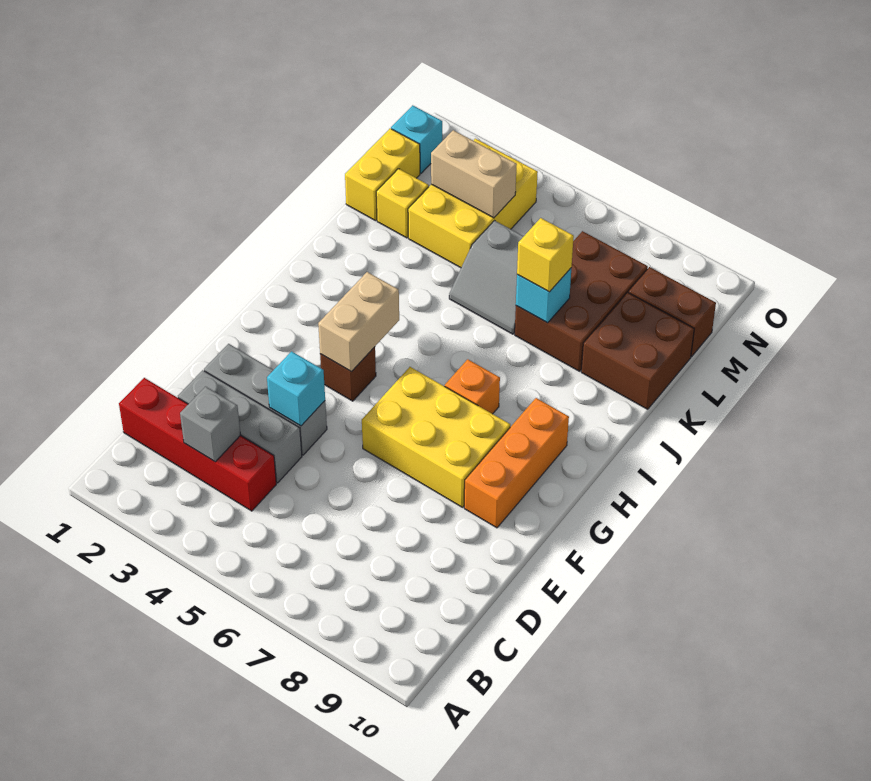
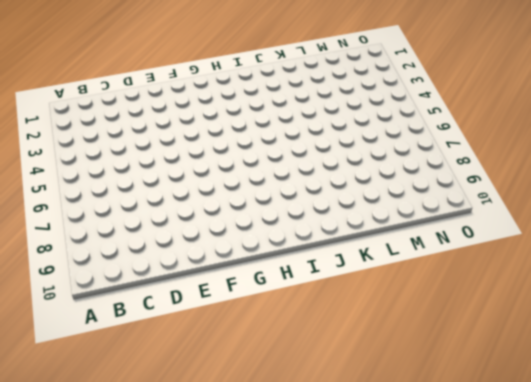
none -> red 1x4 brick [119,378,276,511]
none -> grey 1x3 brick [178,370,302,483]
none -> grey 1x3 brick [204,344,327,455]

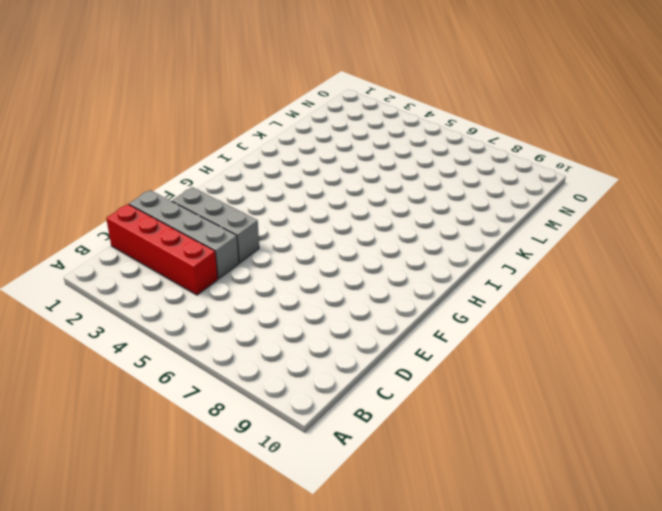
grey 1x4 brick [129,190,239,279] -> grey 1x3 brick [178,370,302,483]
none -> yellow 2x3 brick [362,367,510,507]
none -> orange 1x3 brick [464,398,569,528]
none -> brown 1x1 brick [320,347,376,401]

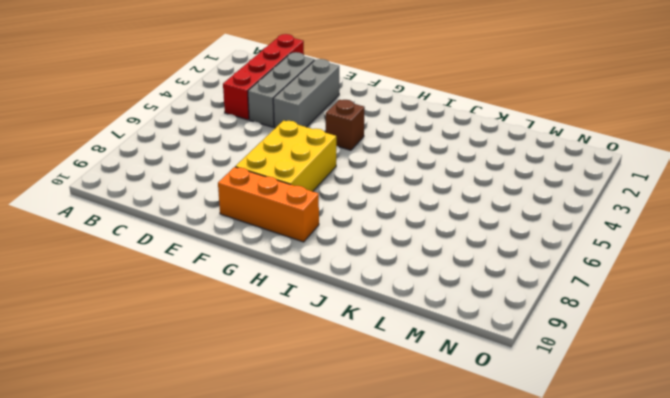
none -> orange 1x1 brick [445,359,500,414]
none -> grey 2x2 slope [449,221,524,334]
none -> brown 2x3 brick [515,231,648,371]

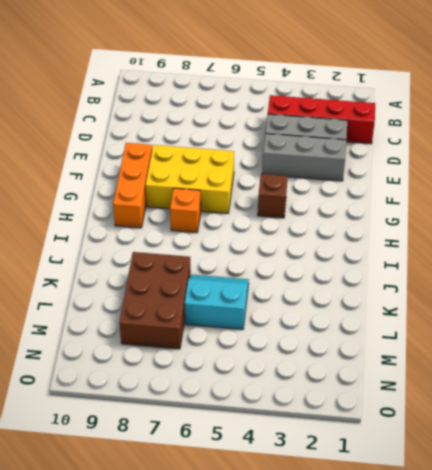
cyan 2x2 slope [185,275,249,329] -> grey 2x2 slope [449,221,524,334]
none -> brown 2x2 brick [581,292,694,409]
none -> yellow 1x2 brick [345,128,420,221]
none -> yellow 1x1 brick [376,169,429,238]

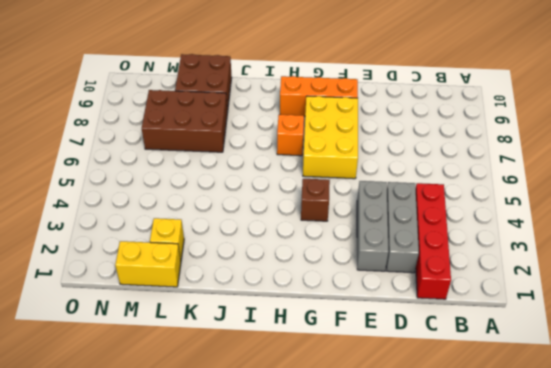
none -> grey 2x2 slope [449,221,524,334]
none -> yellow 2x3 brick [408,139,538,268]
none -> brown 1x2 brick [628,267,716,357]

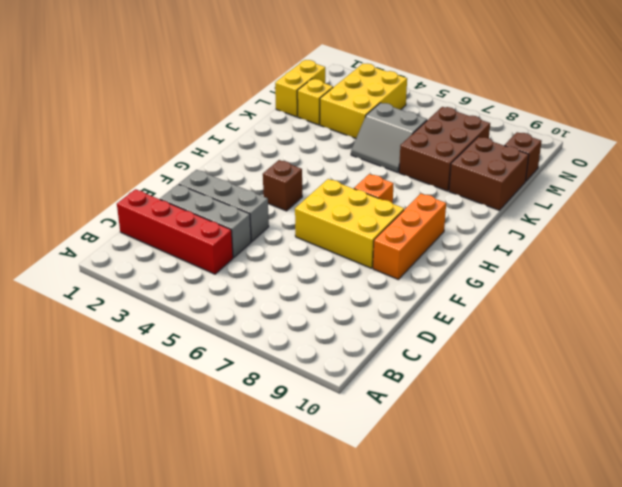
brown 1x1 brick [504,132,542,181] -> brown 1x2 brick [628,267,716,357]
none -> cyan 1x1 brick [391,105,442,173]
none -> grey 1x1 brick [180,387,240,462]
none -> cyan 1x1 brick [267,351,325,426]

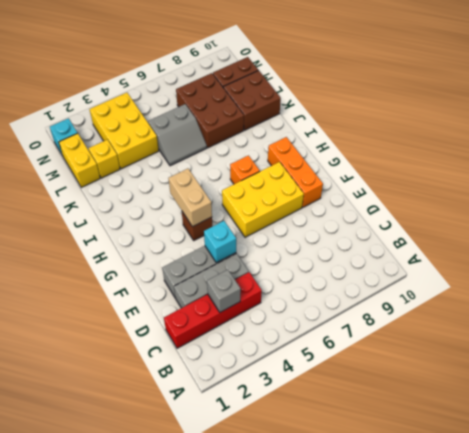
none -> cyan 1x1 brick [516,268,571,323]
none -> tan 1x2 brick [431,130,517,218]
none -> yellow 1x1 brick [517,218,574,292]

